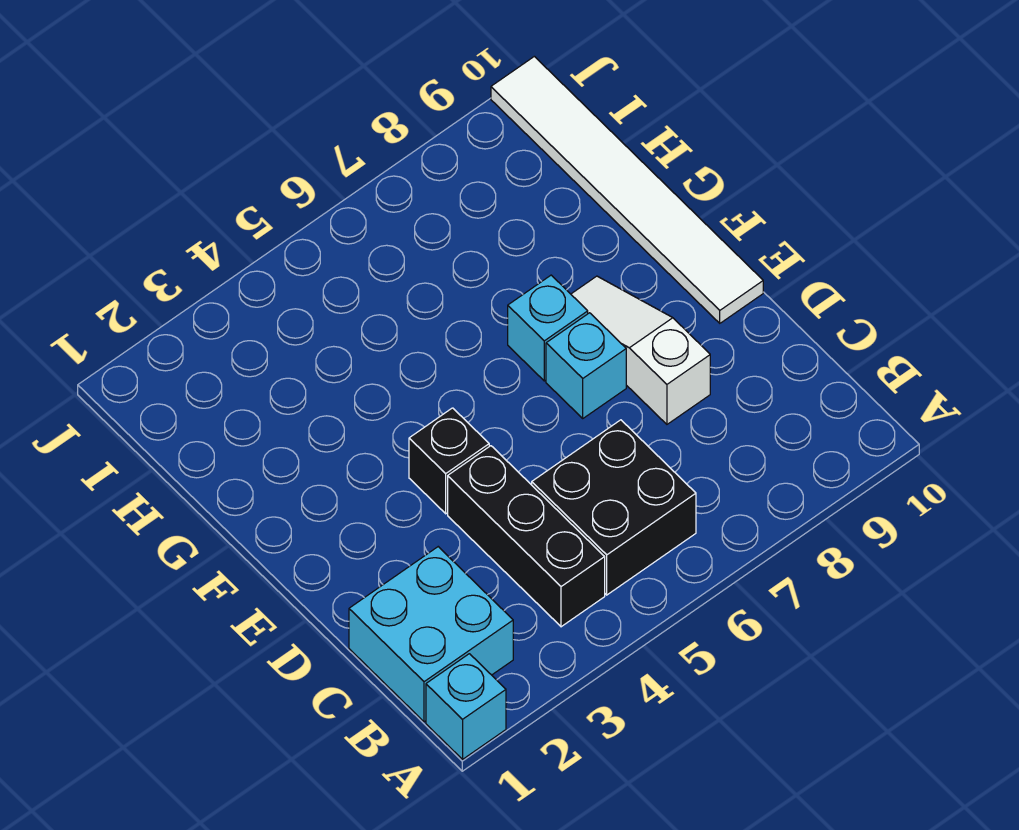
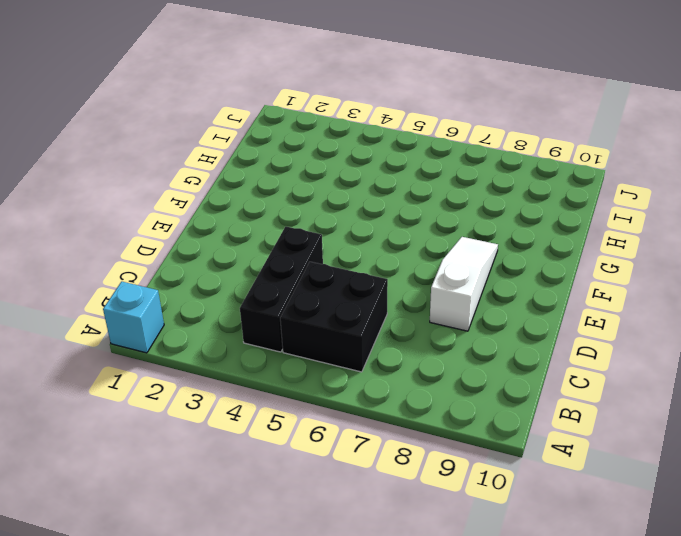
none -> cyan 2x2 brick [349,547,513,722]
none -> black 1x1 brick [409,408,489,514]

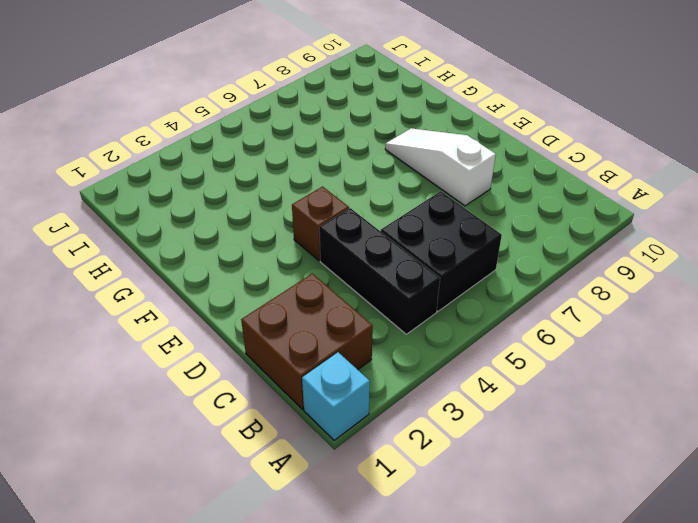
brown 2x2 brick [241,274,373,409] -> cyan 2x2 brick [349,547,513,722]
brown 1x1 brick [292,187,349,261] -> black 1x1 brick [409,408,489,514]
none -> cyan 1x1 brick [546,313,626,418]
none -> white 1x6 tile [491,56,763,323]

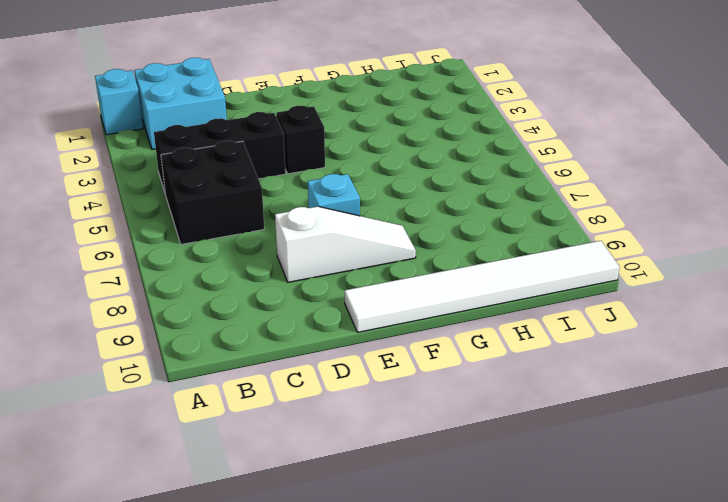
none -> cyan 1x1 brick [508,275,588,381]

